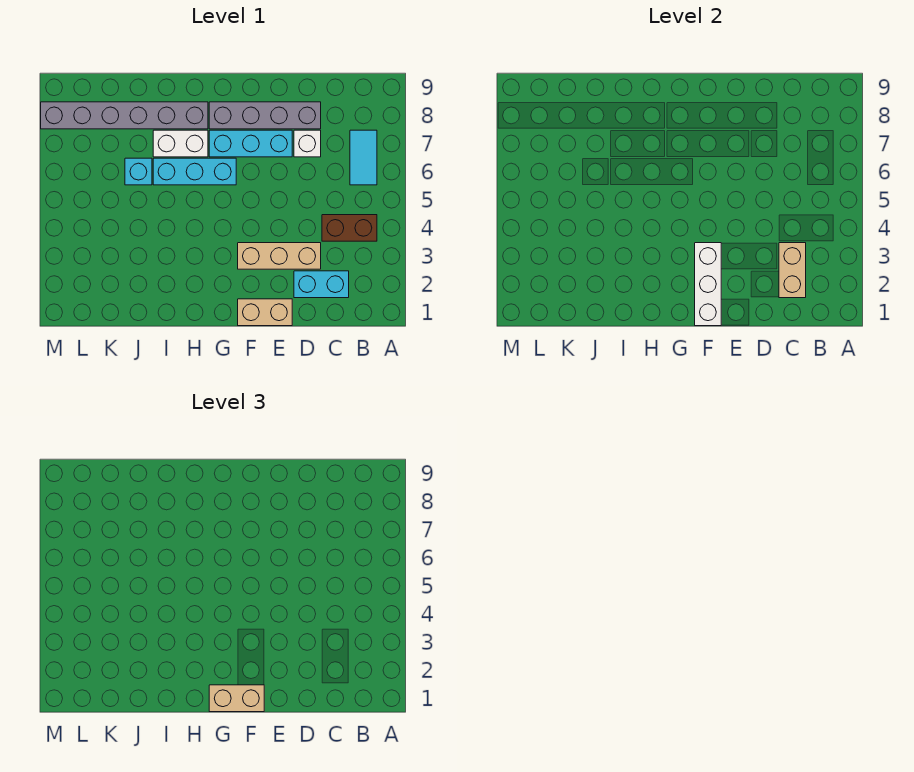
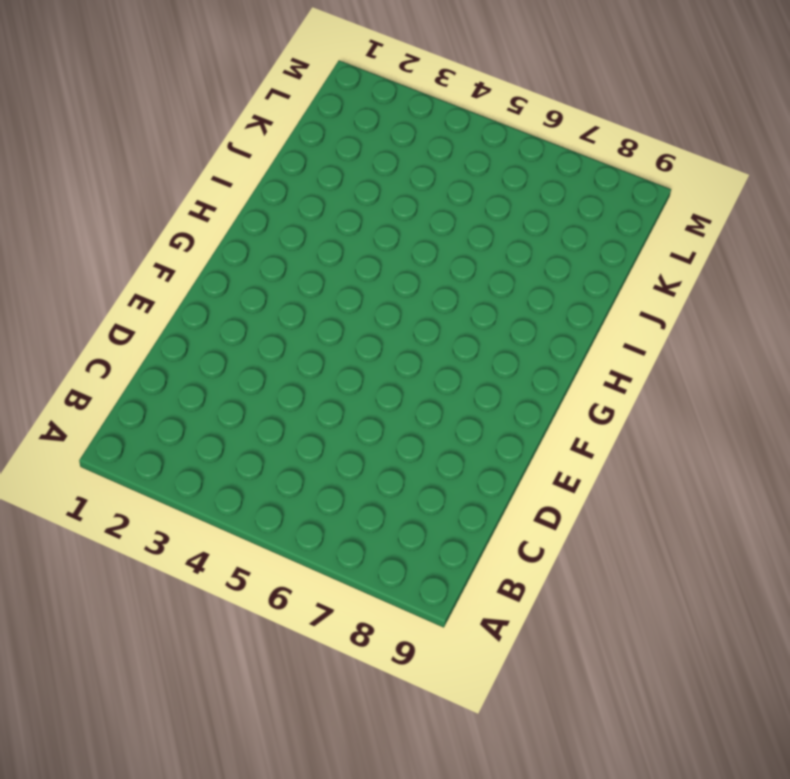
none -> brown 1x2 brick [322,215,377,241]
none -> cyan 1x2 tile [350,130,377,185]
none -> cyan 1x2 brick [294,271,349,298]

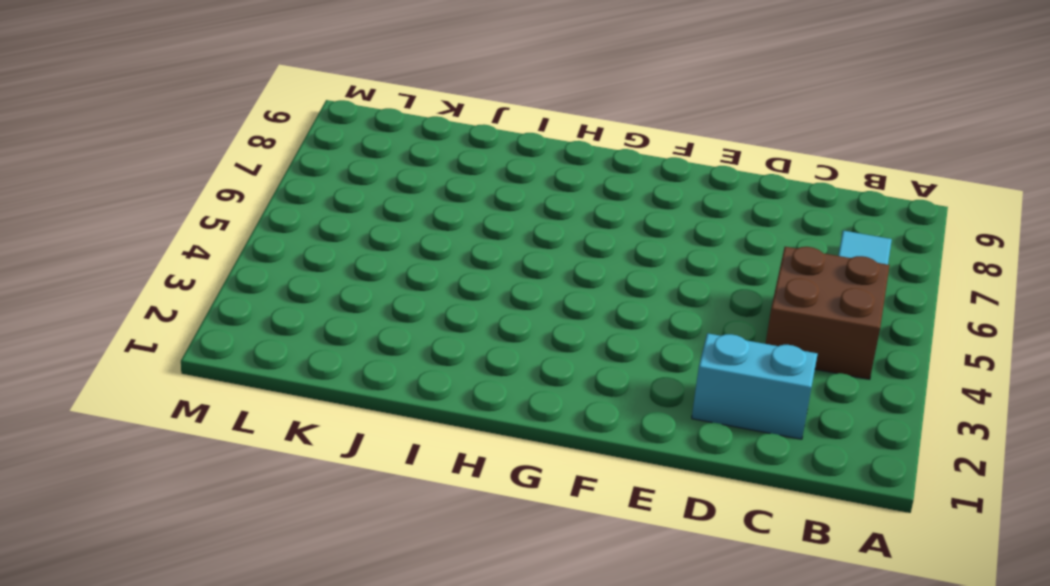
brown 2x2 brick [766,247,890,379] -> brown 1x2 brick [322,215,377,241]
none -> tan 1x3 brick [238,243,321,269]
none -> white 1x1 brick [294,130,321,157]
none -> grey 1x4 brick [209,102,321,129]

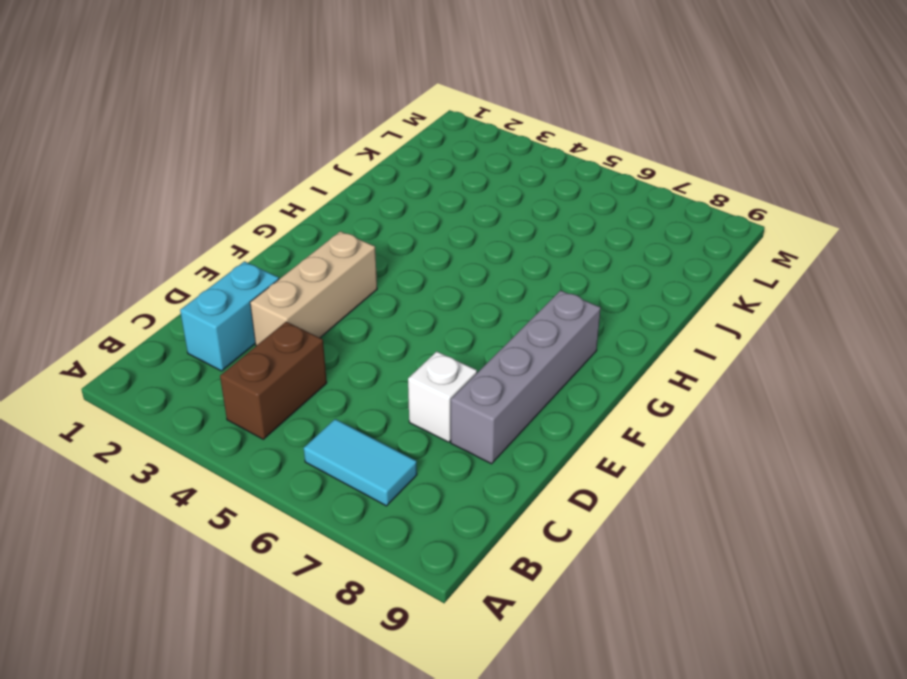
none -> tan 1x2 brick [238,299,292,326]
none -> cyan 1x3 brick [209,130,292,157]
none -> cyan 1x3 brick [153,158,236,185]

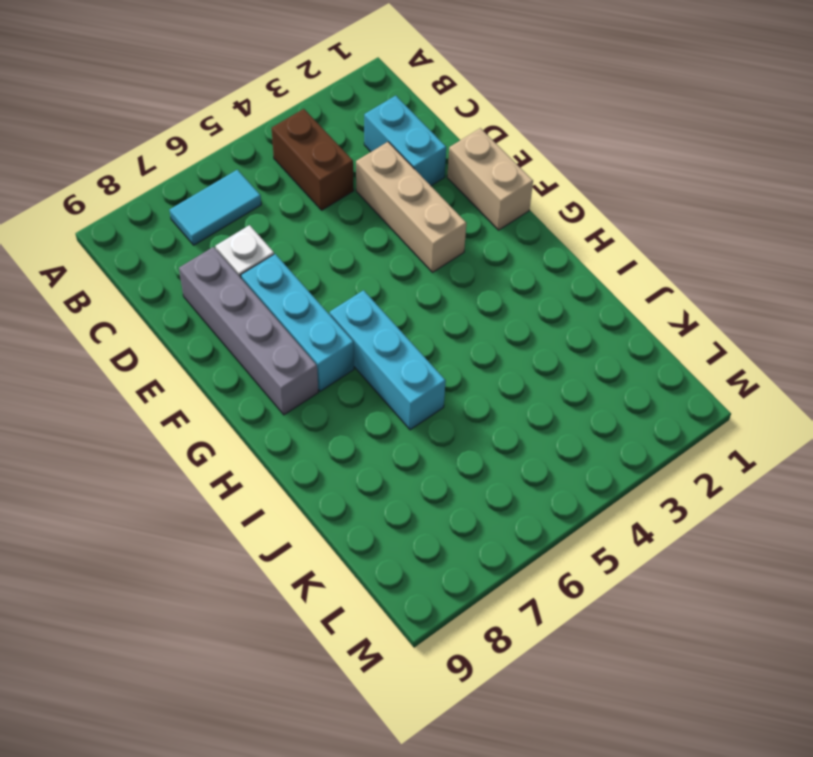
none -> white 1x2 brick [153,130,208,157]
none -> grey 1x6 brick [41,102,208,129]
none -> cyan 1x1 brick [125,158,152,185]

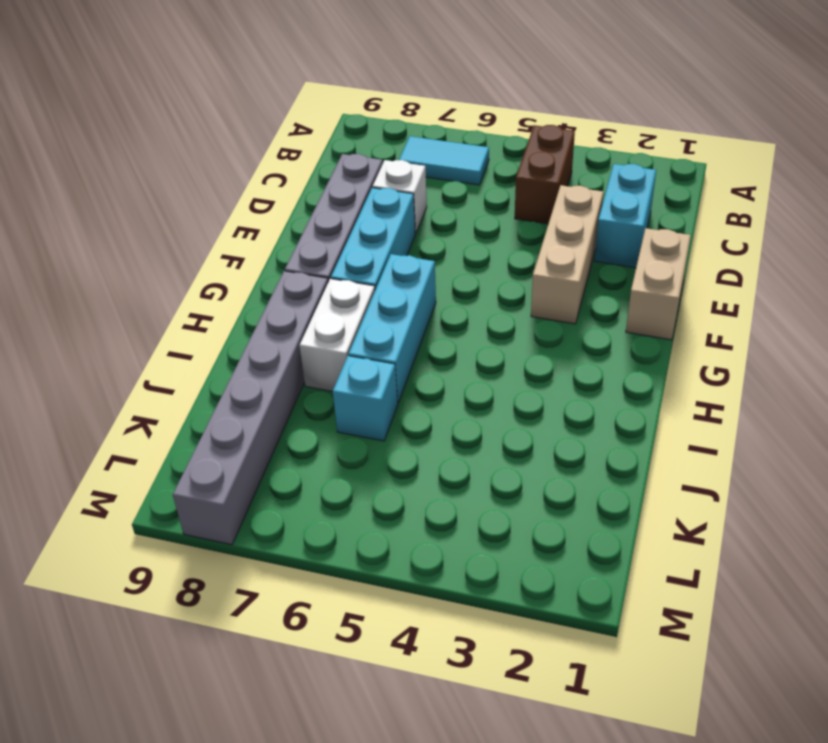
none -> tan 1x2 brick [779,243,806,298]
none -> white 1x3 brick [695,243,721,326]
none -> tan 1x2 brick [209,685,264,712]

